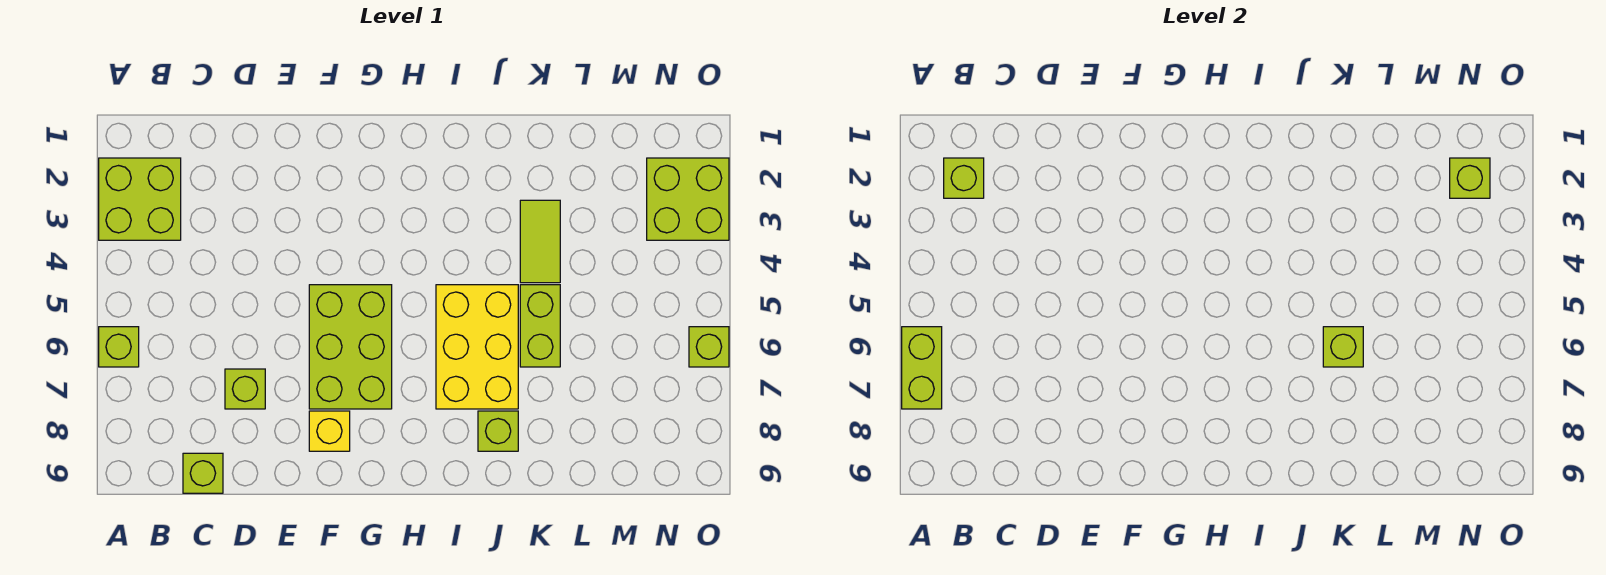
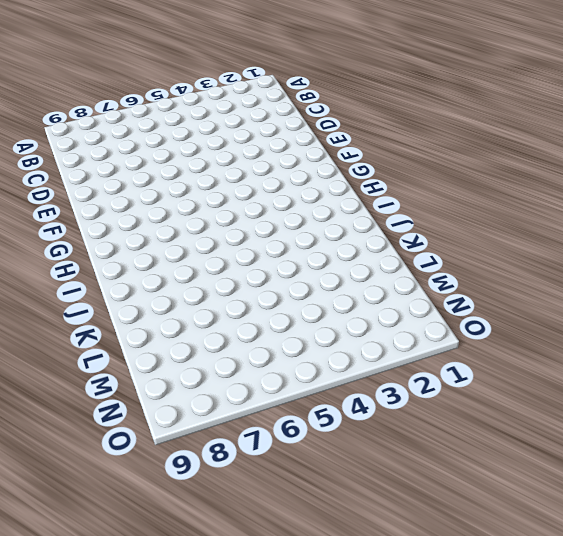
none -> lime 2x2 brick [99,158,181,240]
none -> lime 1x1 brick [99,327,139,367]
none -> lime 1x1 brick [183,453,223,493]

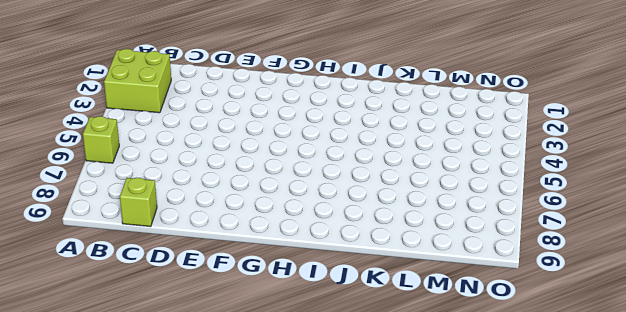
none -> lime 1x1 brick [225,369,265,409]
none -> lime 2x3 brick [309,285,392,409]
none -> yellow 1x1 brick [309,411,350,451]

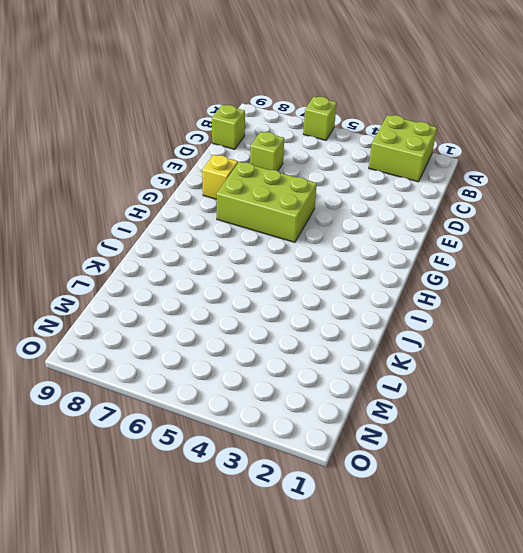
none -> yellow 2x3 brick [436,285,518,409]
none -> lime 1x1 brick [478,411,518,451]
none -> lime 1x2 tile [520,200,560,283]

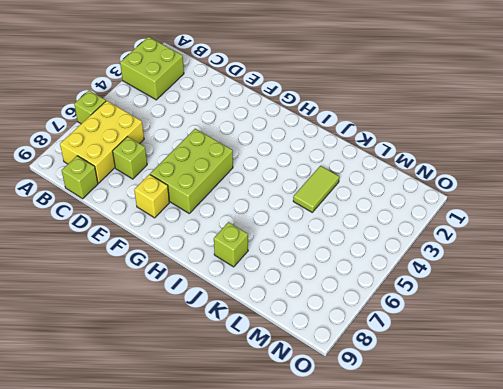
yellow 2x3 brick [60,101,144,183] -> yellow 2x3 brick moved to [436,285,518,409]
none -> lime 1x2 brick [520,285,560,367]
none -> lime 2x2 brick [647,158,729,240]
none -> lime 1x1 brick [689,327,729,367]

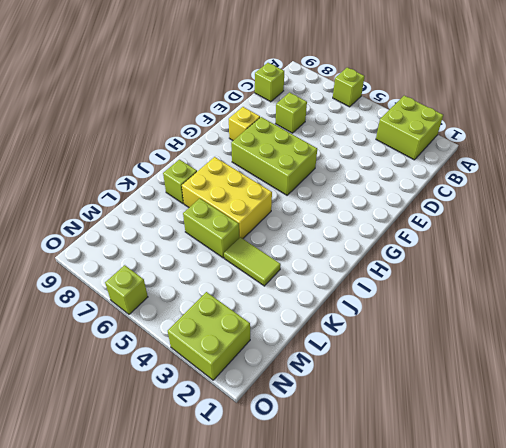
none -> lime 1x2 brick [902,327,942,409]
none -> lime 1x1 brick [944,158,984,198]
none -> lime 1x1 brick [1323,327,1363,367]

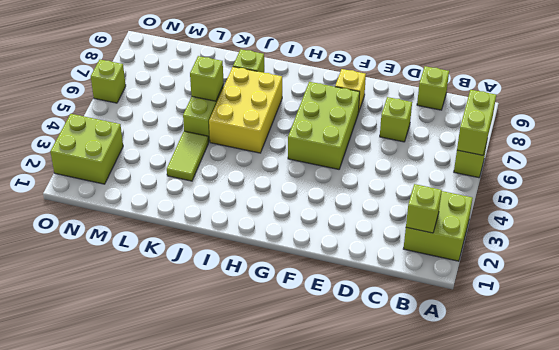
none -> lime 1x1 brick [1450,158,1490,198]

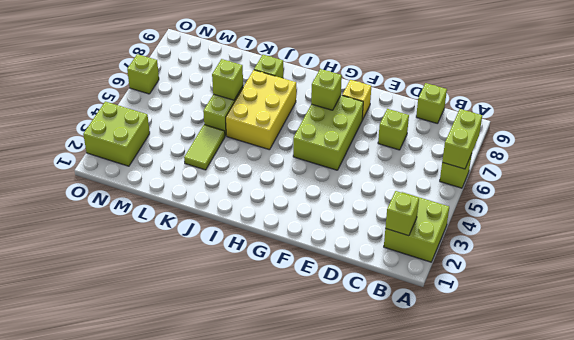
lime 1x1 brick [311,69,342,110] -> lime 1x1 brick moved to [1450,158,1490,198]

